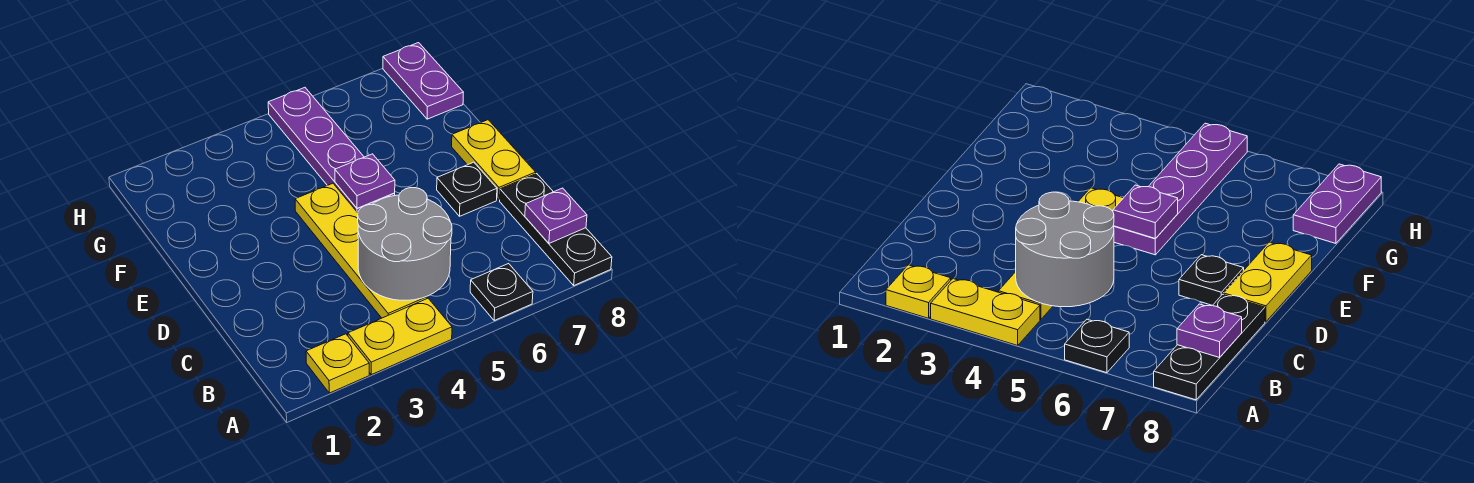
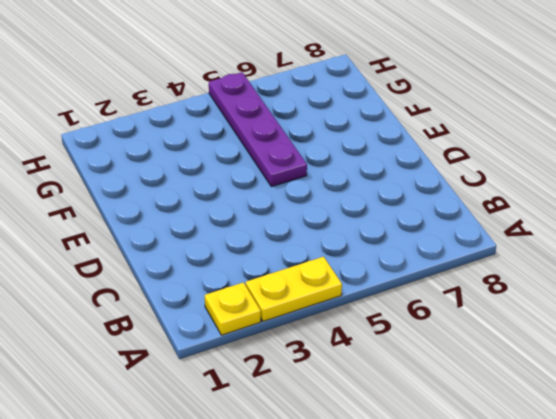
none -> black 1x1 plate [470,264,533,321]
none -> black 1x3 plate [500,174,612,285]
none -> yellow 1x4 plate [295,183,427,318]

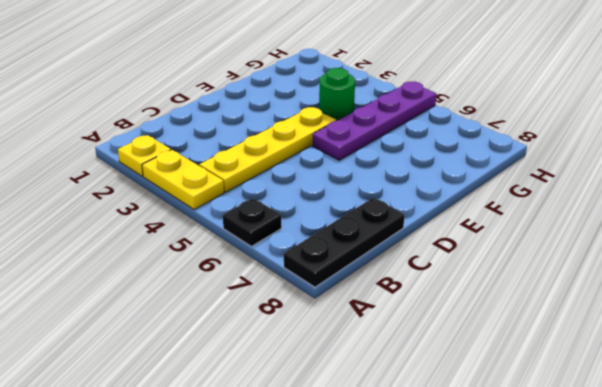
green 1x1 round brick [319,68,355,121] -> none
none -> black 1x1 plate [437,162,497,216]
none -> yellow 1x2 plate [452,120,536,200]
none -> purple 1x2 plate [383,43,463,119]

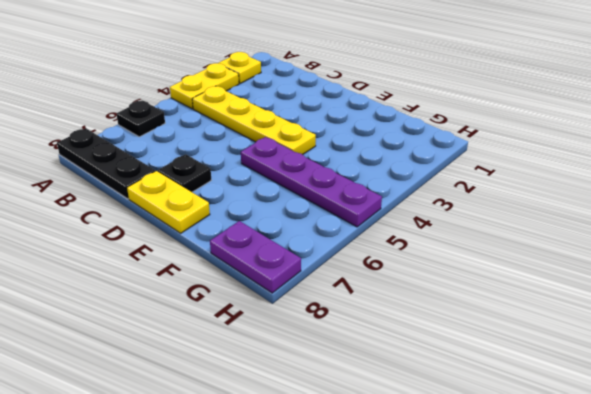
none -> grey 2x2 round brick [358,188,452,300]
none -> purple 1x1 plate [525,188,587,243]
none -> purple 1x1 plate [335,154,395,208]

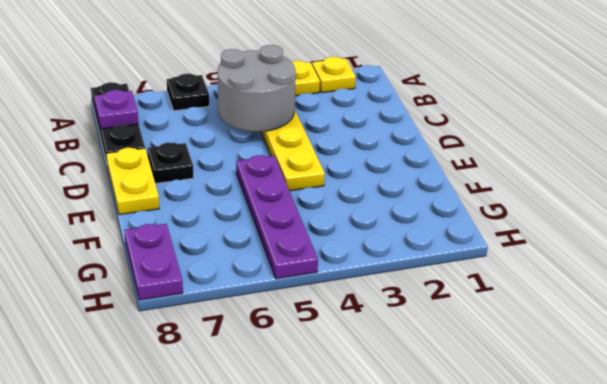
none -> purple 1x1 plate [335,154,395,208]

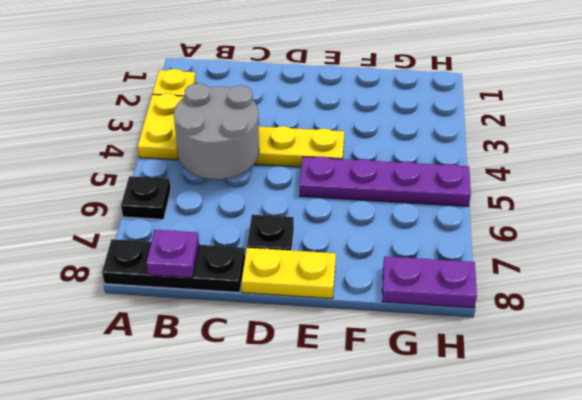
none -> purple 1x1 plate [335,154,395,208]

